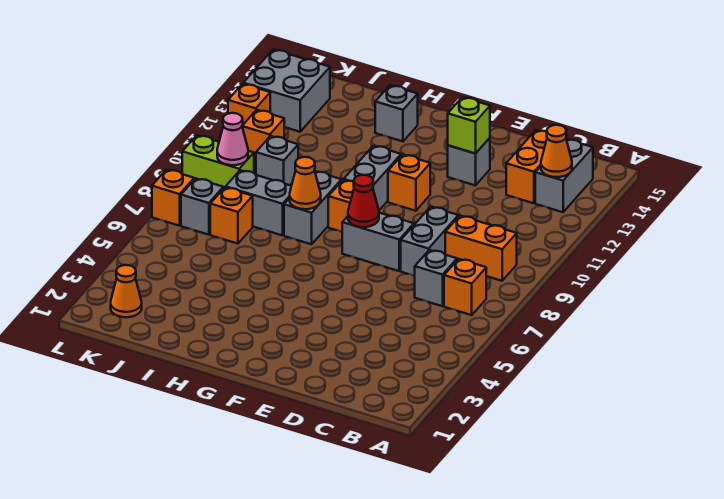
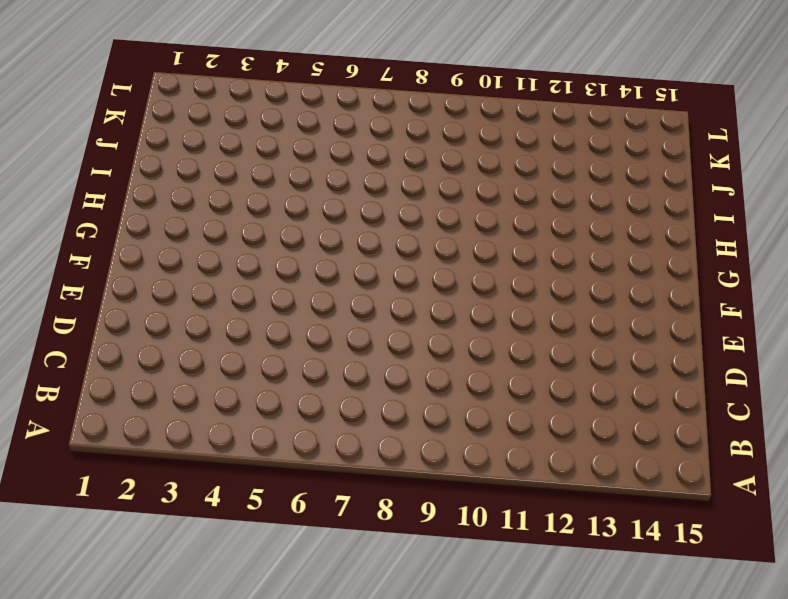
none -> orange 1x1 brick [444,259,486,315]
none -> orange 1x2 brick [445,216,517,281]
none -> grey 1x2 brick [535,139,593,212]

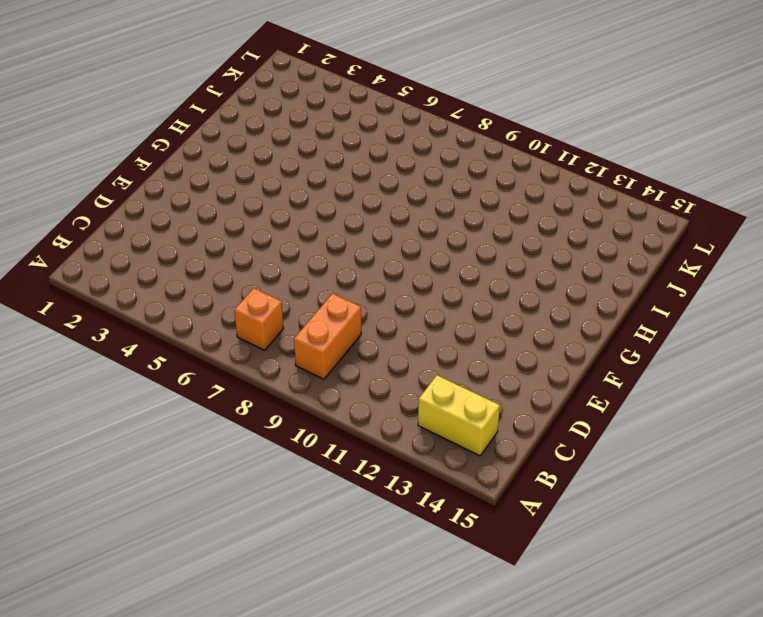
yellow 1x2 brick [418,375,500,456] -> grey 1x2 brick [535,139,593,212]
none -> grey 1x1 brick [415,250,457,306]
none -> orange 1x2 brick [506,130,547,203]
none -> grey 1x2 brick [401,207,458,276]

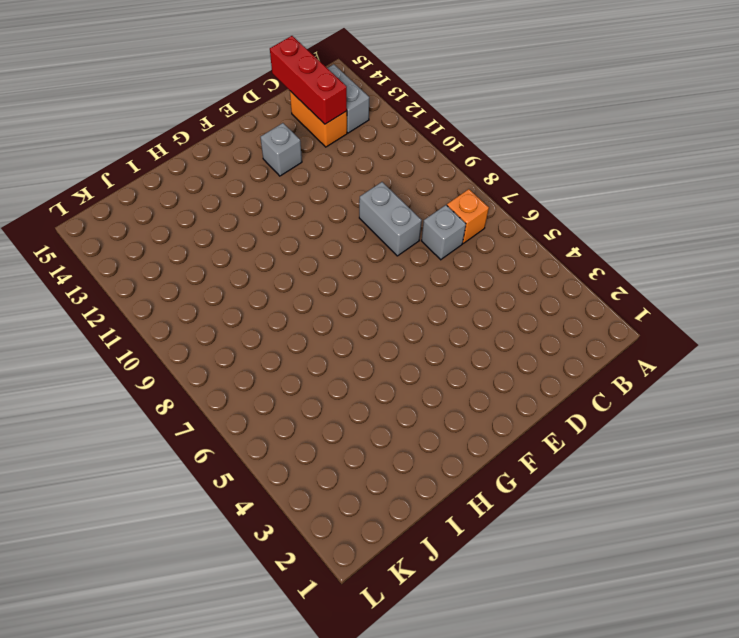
red 1x3 brick [270,36,347,124] -> none
none -> orange 1x2 brick [445,216,517,281]
none -> grey 1x2 brick [342,213,414,271]
none -> orange 1x1 brick [388,155,430,211]

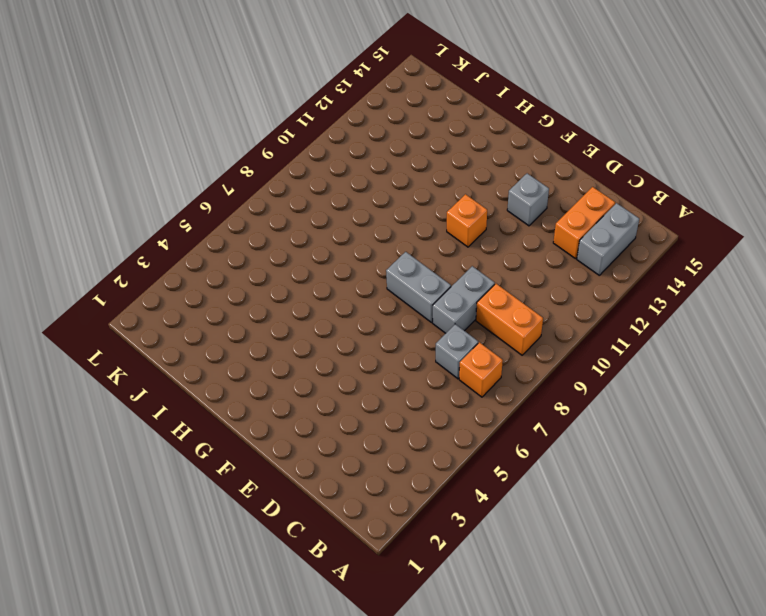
none -> orange 1x1 brick [328,180,354,232]
none -> grey 1x2 brick [344,146,401,210]
none -> grey 1x2 brick [284,171,342,244]

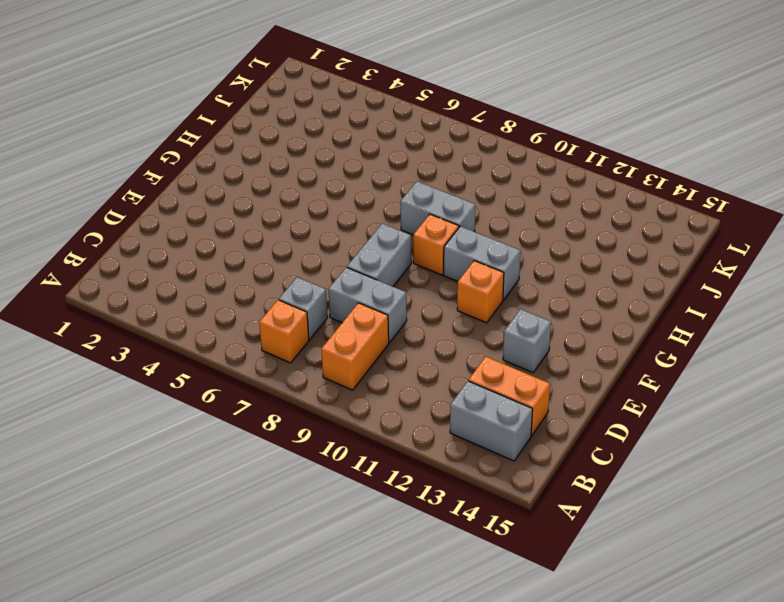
none -> grey 1x1 brick [375,85,418,141]
none -> grey 1x2 brick [226,170,291,235]
none -> orange 1x1 brick [210,187,253,244]

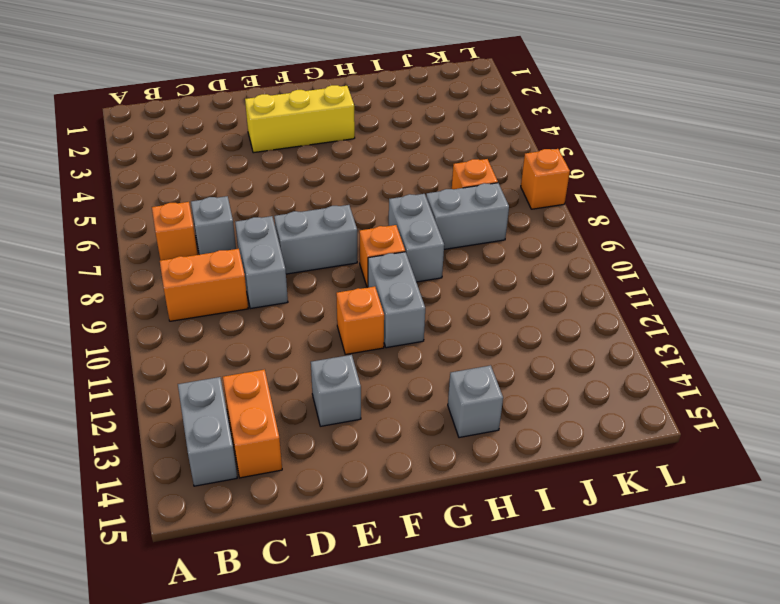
yellow 1x3 brick [245,85,355,153] -> none
none -> grey 1x1 brick [256,136,298,185]
none -> orange 1x1 cone [111,265,142,317]
none -> grey 1x1 brick [181,178,223,235]

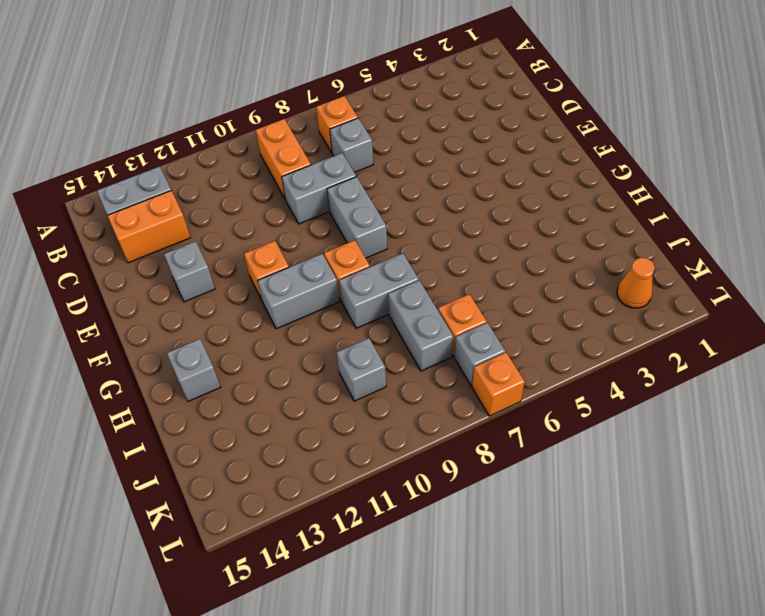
none -> lime 1x2 brick [182,135,254,189]
none -> orange 1x1 brick [242,110,284,162]
none -> grey 2x2 brick [243,49,330,132]

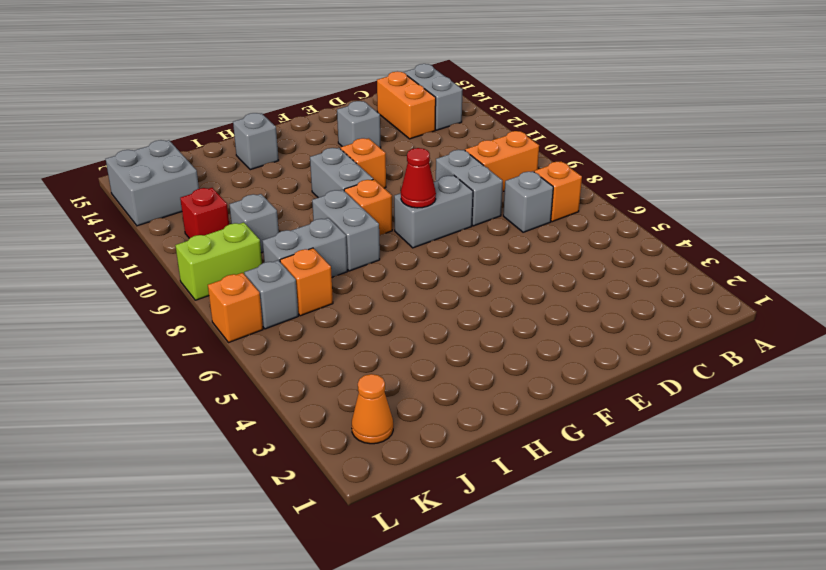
red 1x1 brick [180,188,229,238] -> orange 1x1 brick [242,110,284,162]
none -> orange 1x1 brick [228,84,270,126]
none -> orange 1x1 cone [541,125,572,177]
none -> lime 1x1 brick [448,97,490,154]

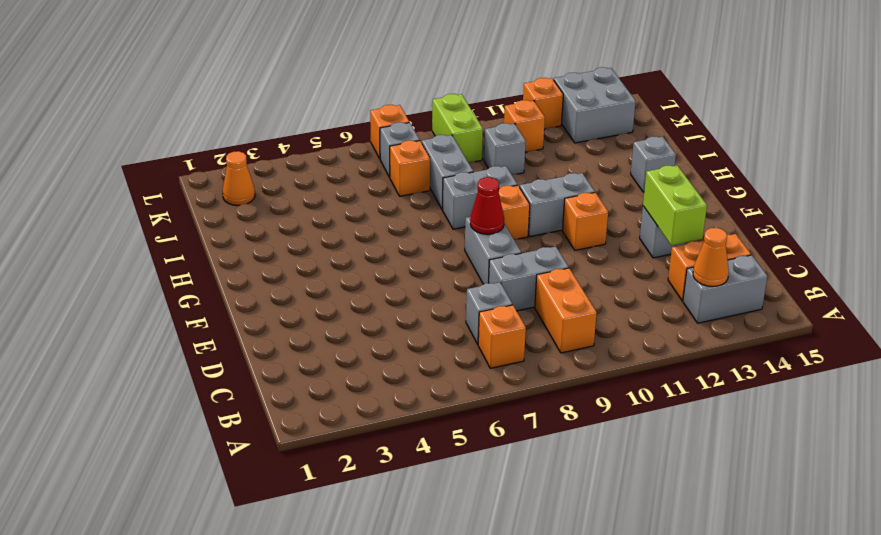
lime 1x2 brick [643,165,707,245] -> lime 1x1 brick [448,97,490,154]
none -> orange 1x1 cone [290,157,321,209]
none -> pink 1x1 cone [217,113,248,165]

